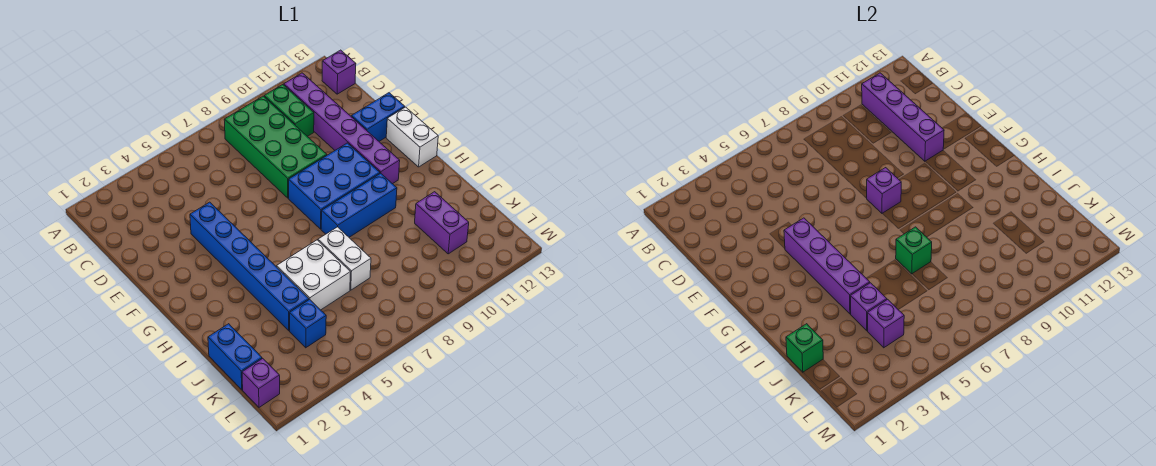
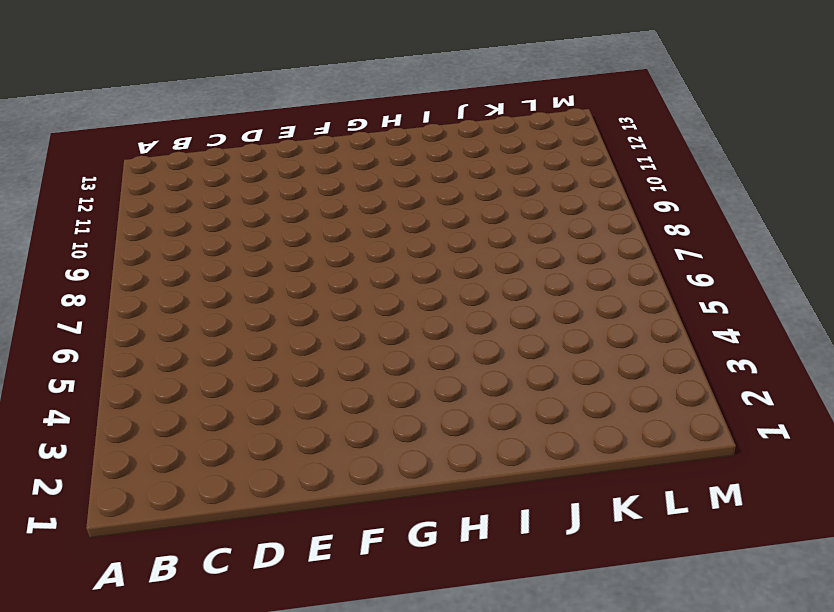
none -> green 2x4 brick [224,96,327,198]
none -> green 1x2 brick [264,85,314,136]
none -> purple 1x6 brick [284,73,400,184]

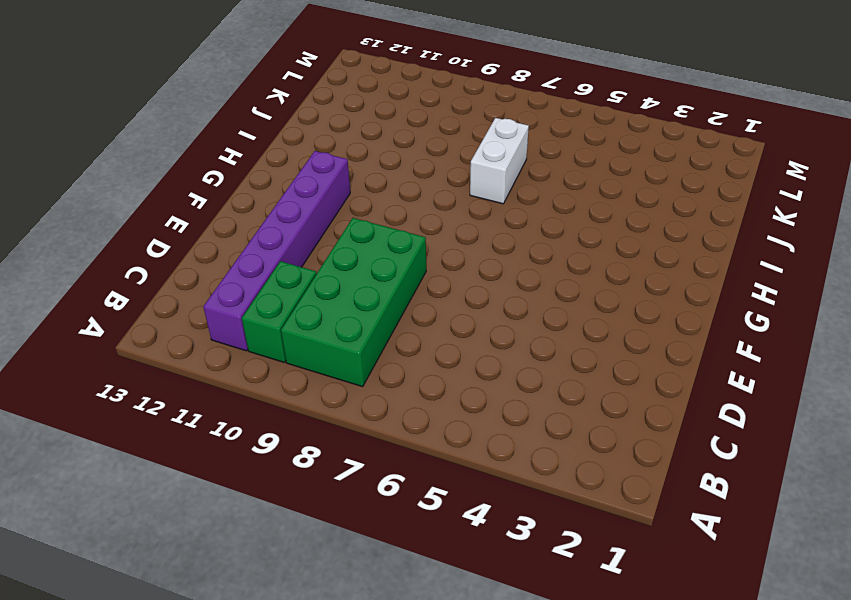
none -> purple 1x1 brick [322,50,356,94]
none -> blue 1x6 brick [190,202,309,331]
none -> blue 1x2 brick [351,93,405,141]

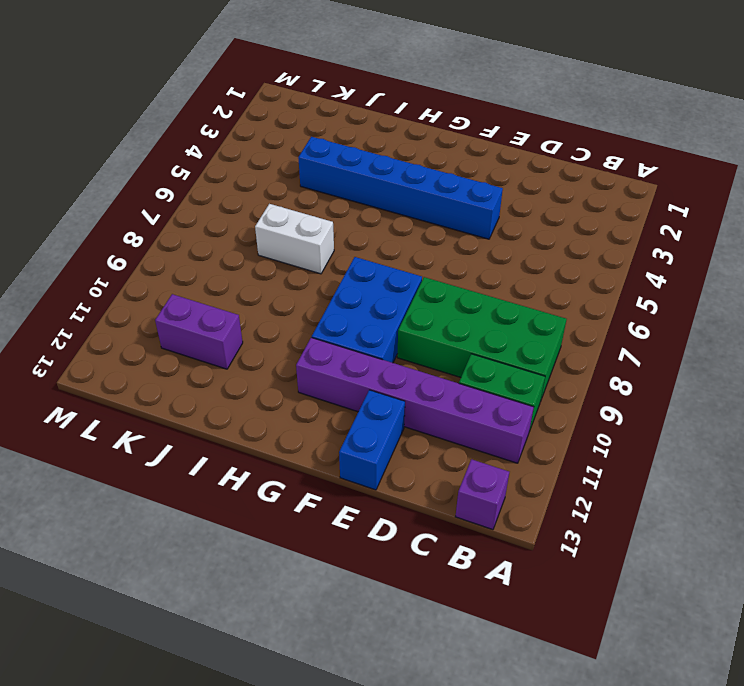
none -> white 1x2 brick [386,107,438,167]
none -> blue 1x3 brick [321,173,397,237]
none -> white 2x2 brick [277,240,351,310]

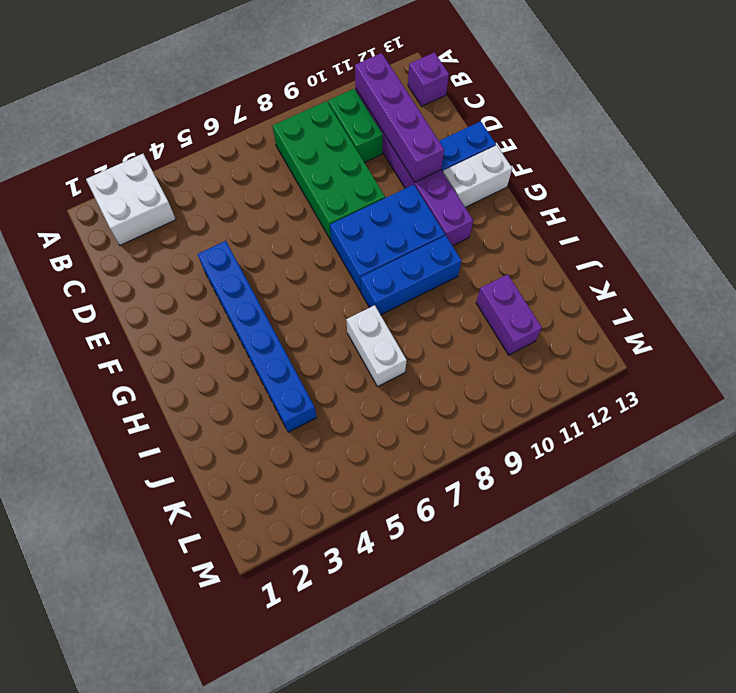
white 2x2 brick [86,154,176,245] -> white 2x2 brick moved to [277,240,351,310]
white 1x2 brick [443,145,512,207] -> white 1x2 brick turned to [386,107,438,167]
none -> blue 1x2 brick [208,324,262,390]
none -> blue 1x1 brick [290,300,326,348]
none -> purple 1x1 brick [242,359,280,407]

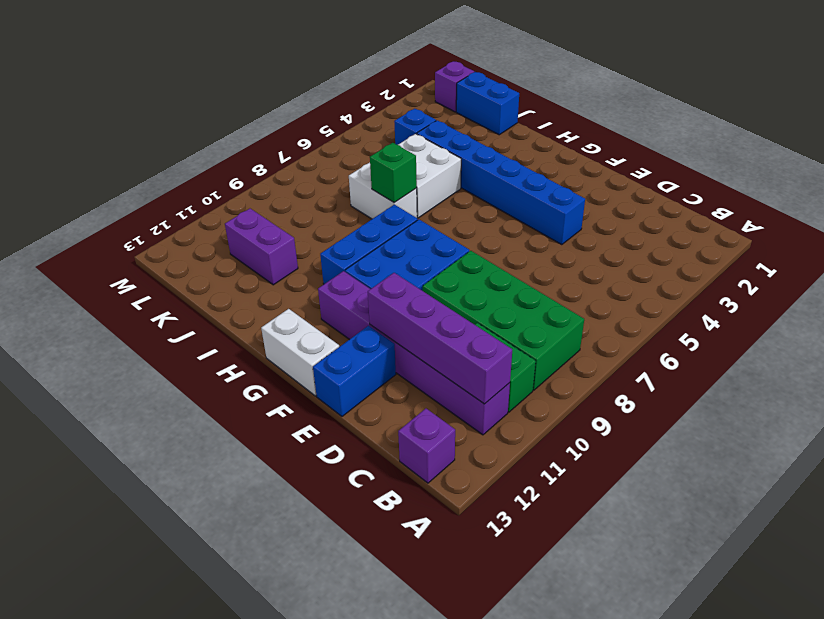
none -> purple 1x4 brick [784,218,870,314]
none -> purple 1x1 brick [867,168,901,213]
none -> green 1x1 brick [786,324,823,372]

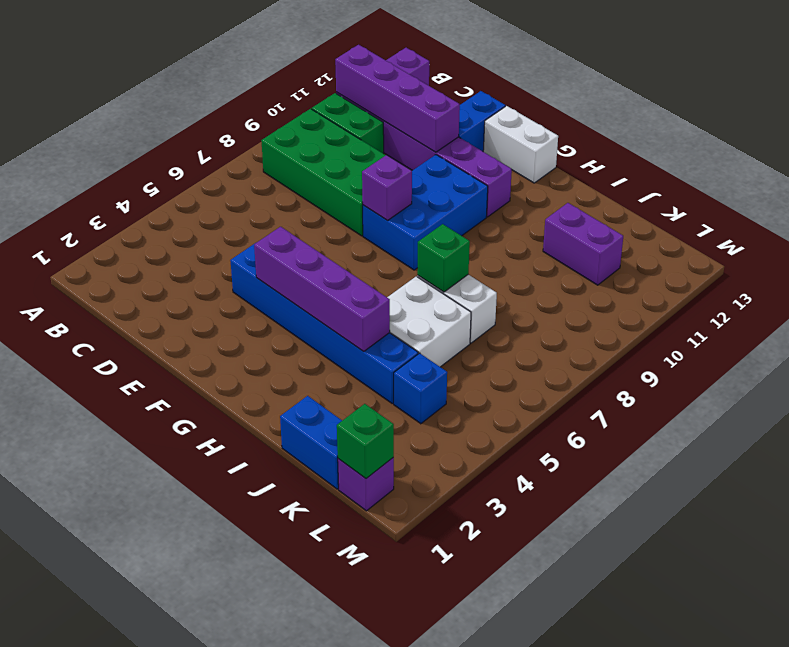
green 1x1 brick [337,404,394,479] -> green 1x1 brick moved to [786,324,823,372]
none -> blue 1x3 brick [321,173,397,237]
none -> purple 1x1 brick [850,283,887,331]
none -> purple 1x1 brick [868,300,904,348]

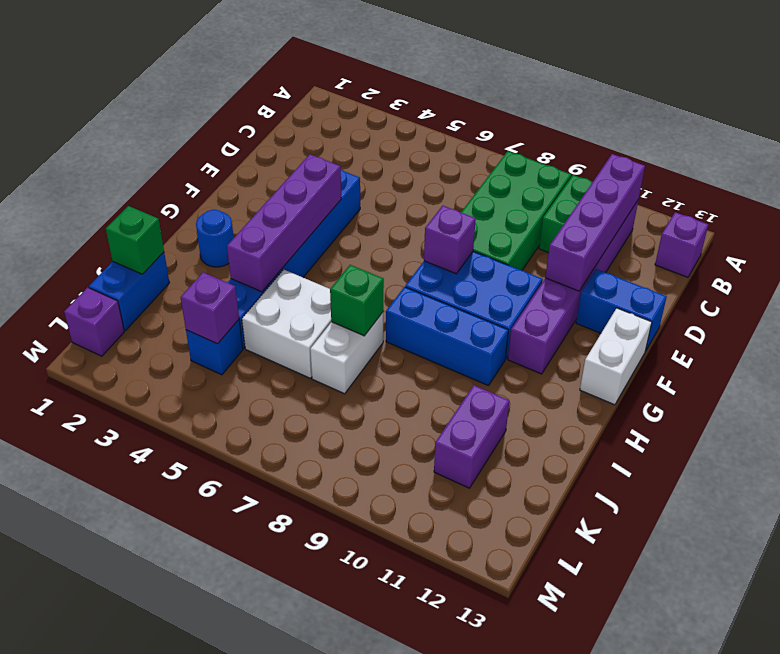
blue 1x1 round brick [196,210,234,267] -> none
none -> purple 1x1 brick [850,283,887,331]

